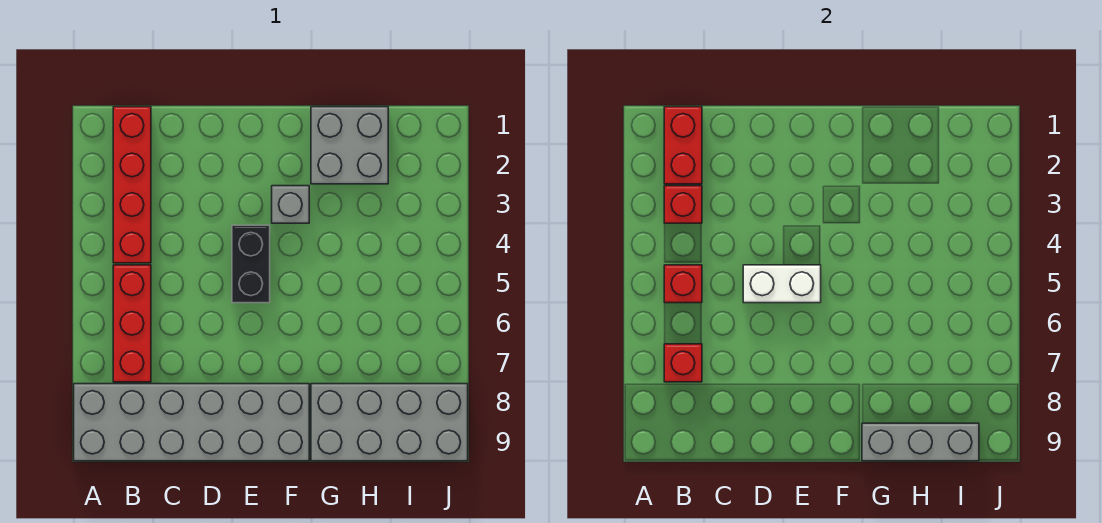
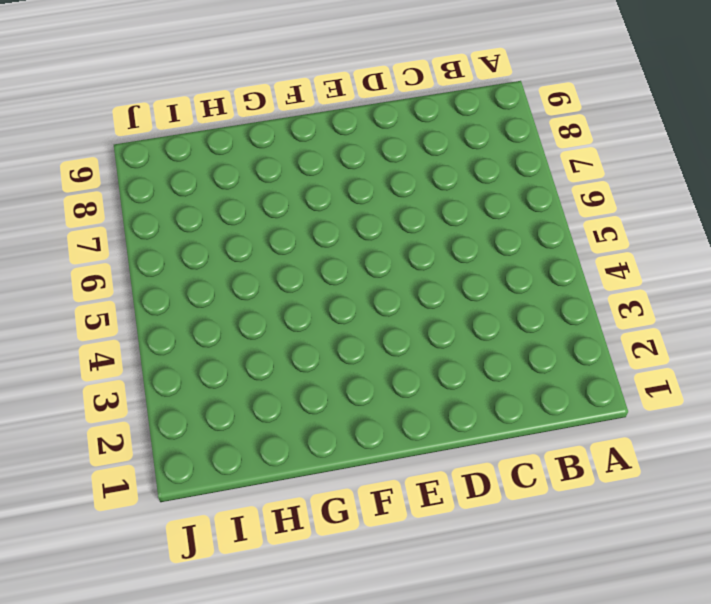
none -> grey 2x6 brick [74,384,309,461]
none -> red 1x4 brick [113,107,151,263]
none -> red 1x3 brick [113,265,151,382]

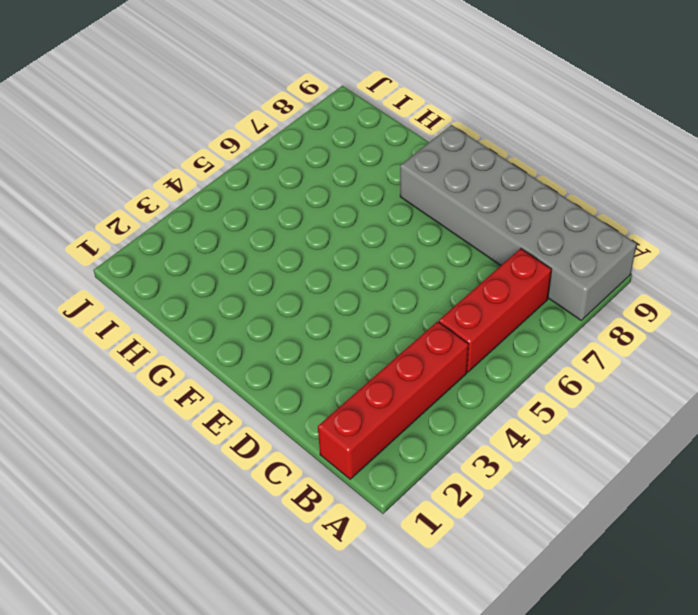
none -> black 1x2 brick [232,225,270,303]
none -> grey 1x1 brick [272,186,309,223]
none -> grey 2x2 brick [311,107,388,184]

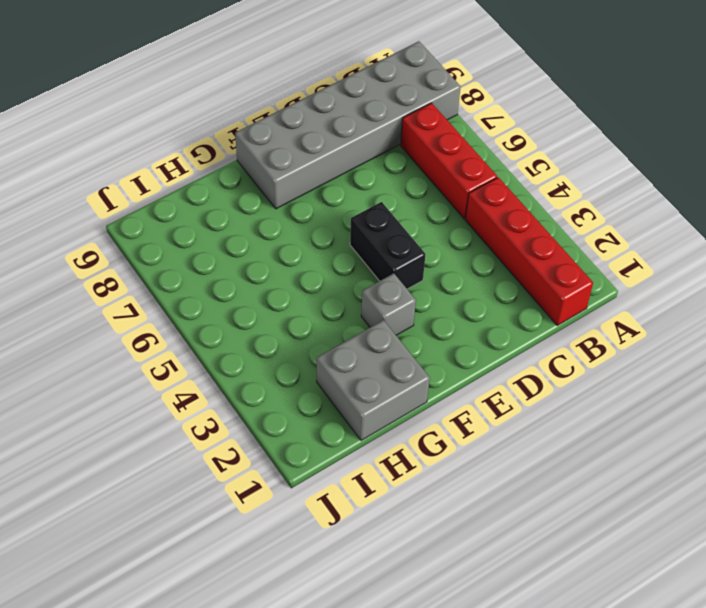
none -> grey 2x4 brick [311,384,468,461]
none -> red 1x2 brick [664,107,702,184]
none -> red 1x1 brick [664,186,702,223]

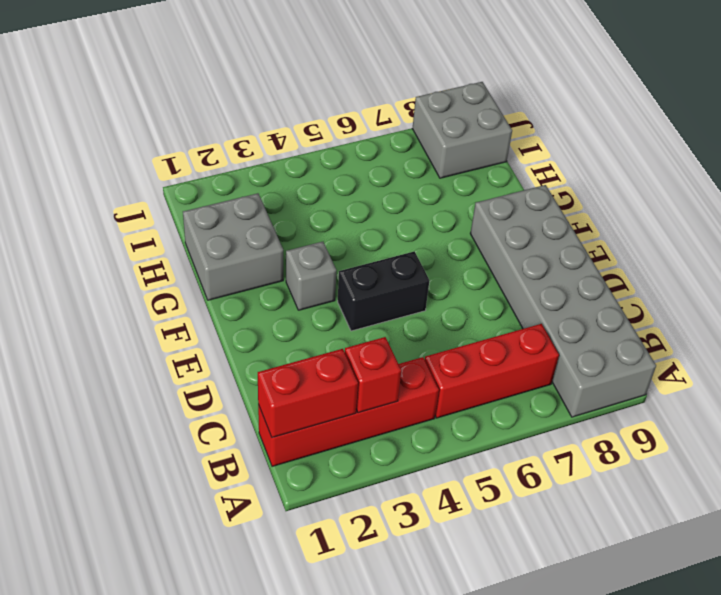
grey 2x2 brick [412,82,512,178] -> grey 2x4 brick [311,384,468,461]
none -> red 1x1 brick [664,265,702,303]
none -> red 1x1 brick [664,344,702,382]
none -> white 1x2 brick [743,265,821,303]

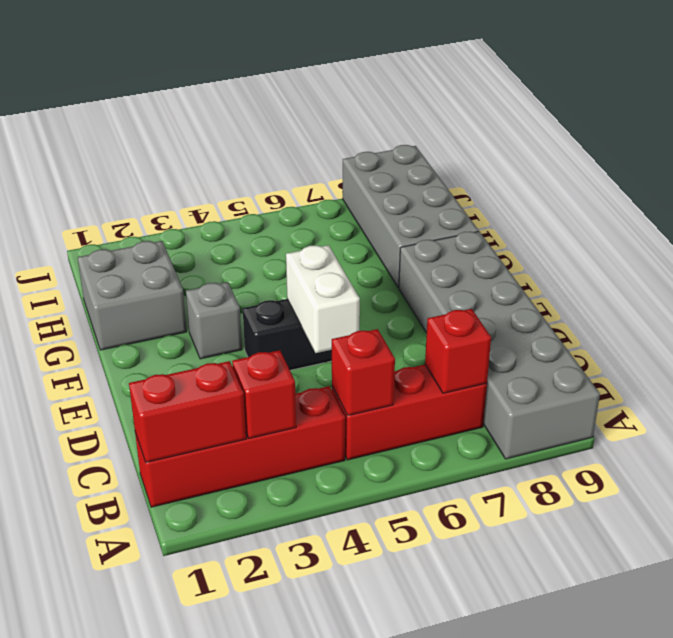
none -> grey 1x3 brick [862,423,979,461]

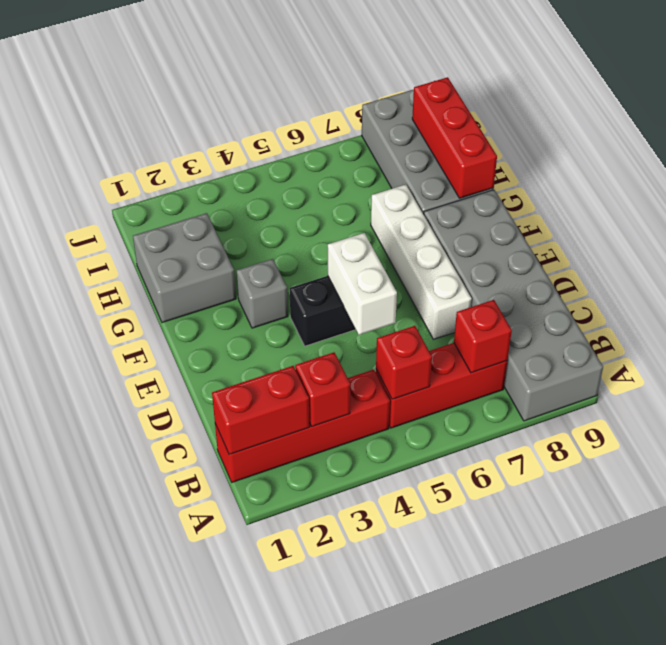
white 1x4 brick [371,185,472,339] -> none
red 1x3 brick [412,77,497,198] -> grey 1x3 brick [862,423,979,461]

